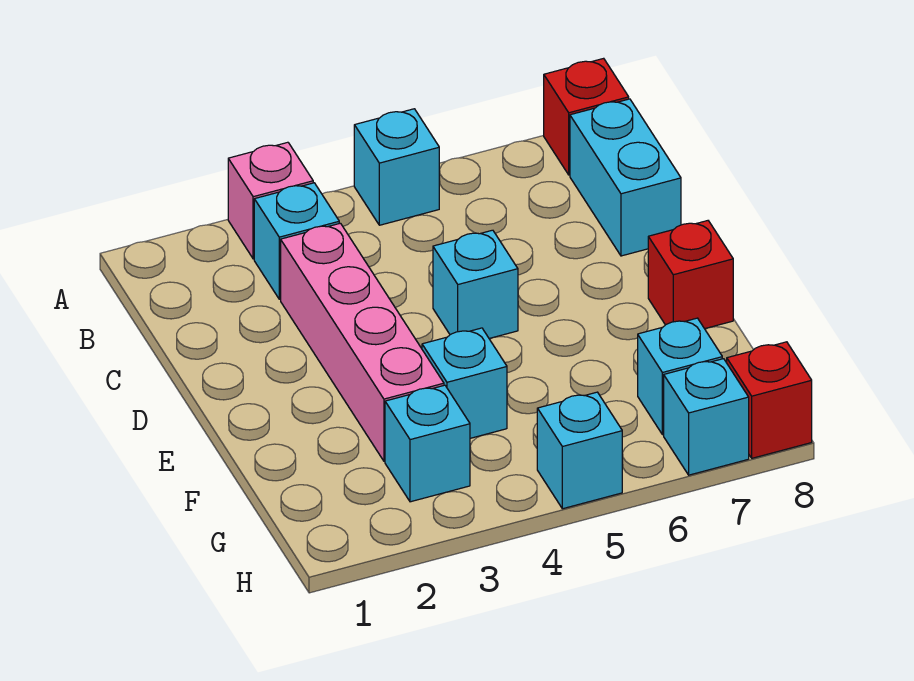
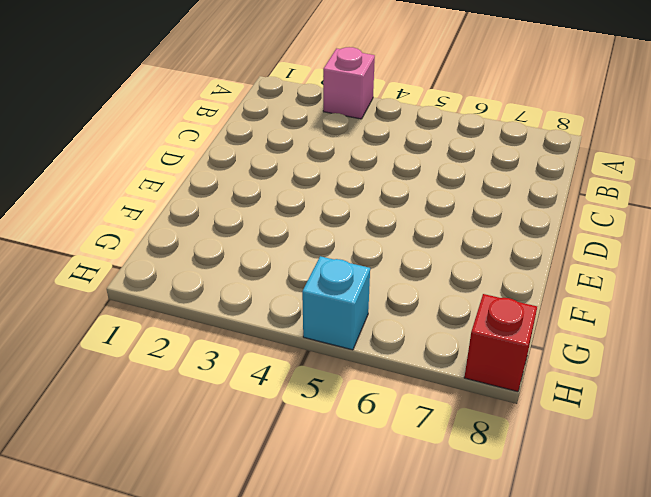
none -> cyan 1x1 brick [354,109,439,225]
none -> red 1x1 brick [544,58,629,175]
none -> cyan 1x1 brick [254,183,339,299]

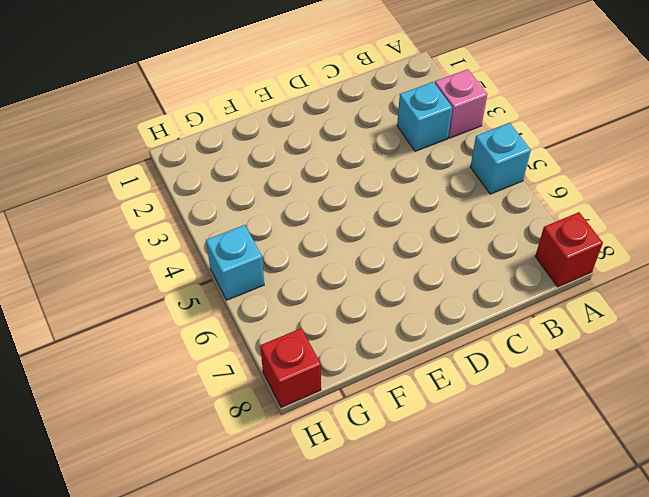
none -> cyan 1x2 brick [570,99,681,256]
none -> pink 1x4 brick [281,223,444,461]
none -> cyan 1x1 brick [433,230,518,338]

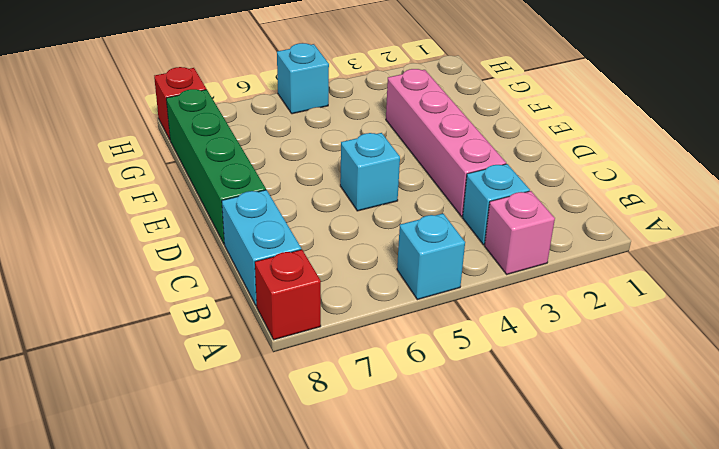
green 1x4 brick [166,89,266,243] -> red 1x1 brick [648,221,733,329]
none -> cyan 1x1 brick [422,328,507,438]
none -> cyan 1x1 brick [385,385,470,502]
none -> cyan 1x1 brick [638,318,722,435]

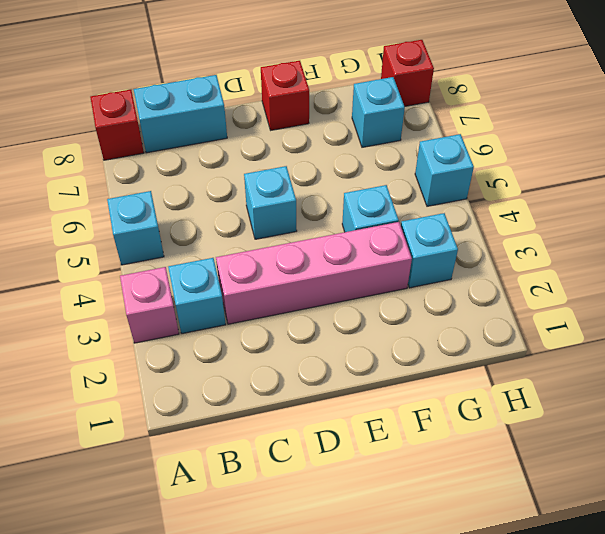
none -> cyan 1x1 brick [664,359,749,475]

